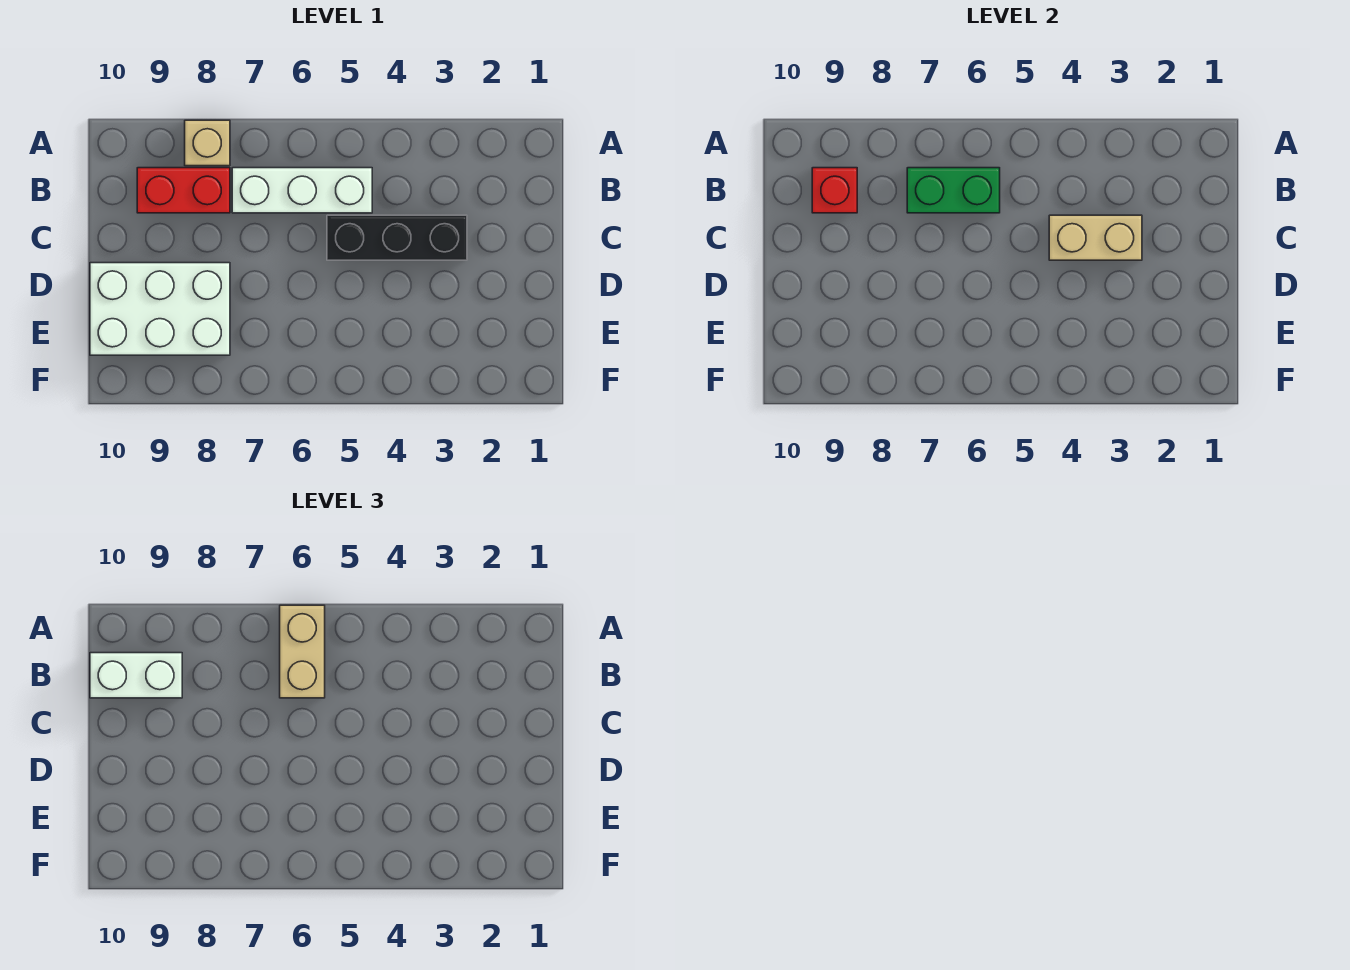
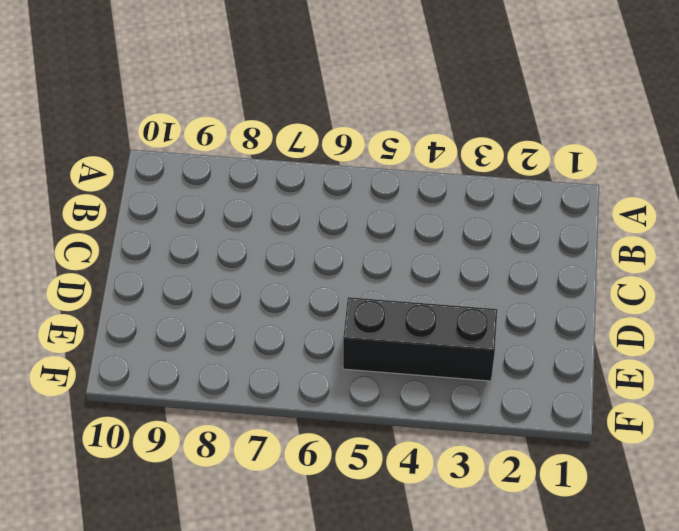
black 1x3 brick [343,297,497,381] -> black 1x3 brick moved to [327,215,467,260]
none -> tan 1x1 brick [185,120,230,166]
none -> white 1x3 brick [232,168,372,213]

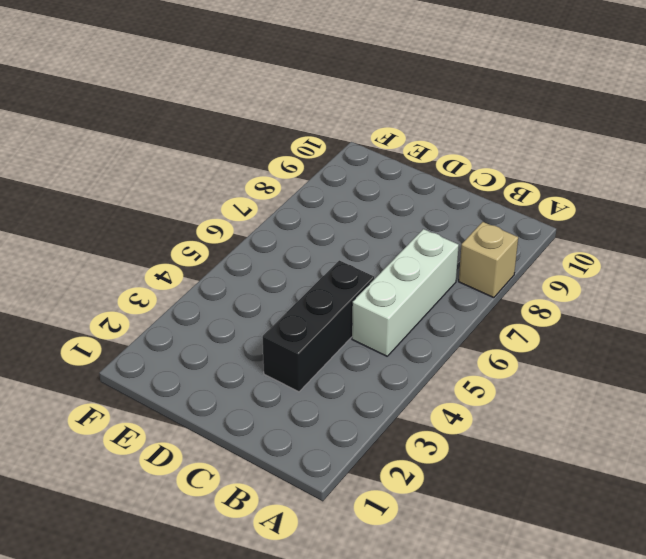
none -> red 1x2 brick [137,168,230,213]
none -> white 2x3 brick [90,263,230,355]

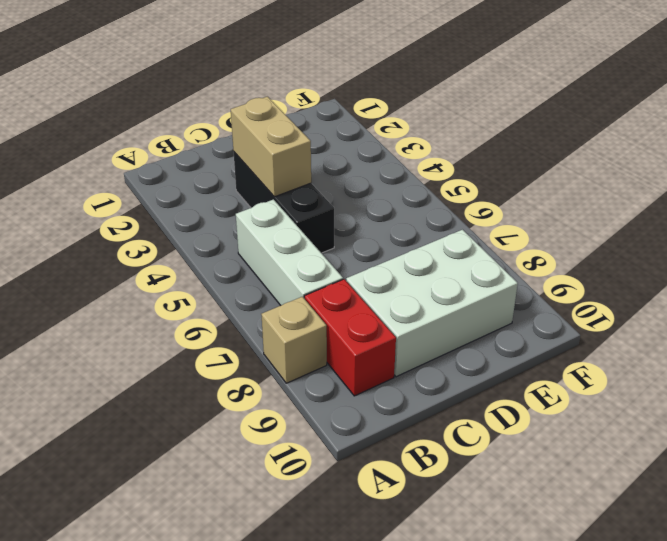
white 2x3 brick [346,230,518,377] -> white 2x3 brick turned to [90,263,230,355]
none -> green 1x2 brick [907,168,1000,213]
none -> red 1x1 brick [812,168,857,213]

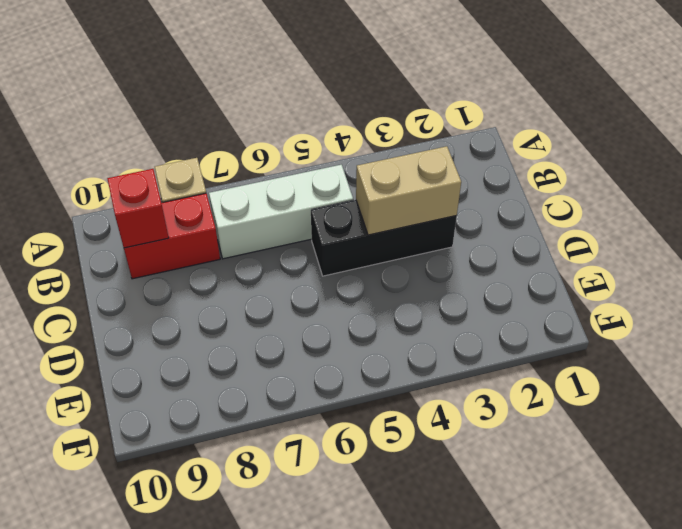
none -> white 2x3 brick [90,263,230,355]
none -> green 1x2 brick [907,168,1000,213]

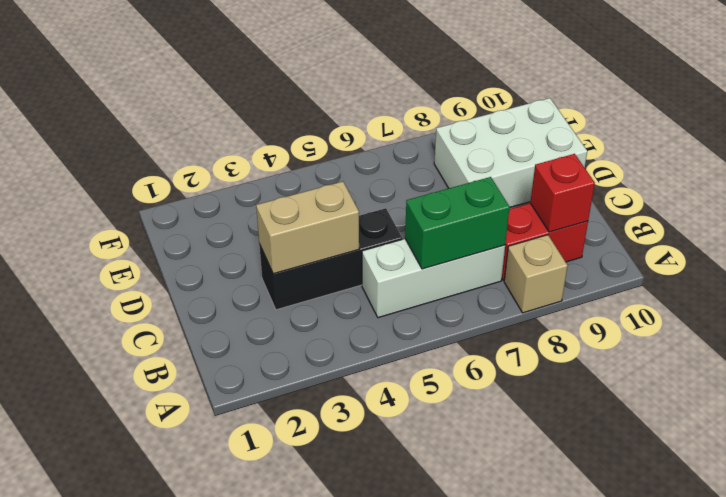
none -> tan 1x2 brick [280,605,325,698]
none -> white 1x2 brick [90,653,182,698]

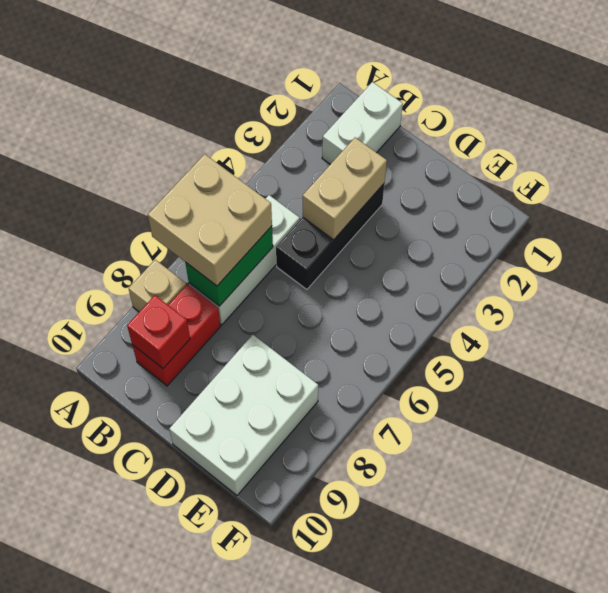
tan 2x2 brick [148,154,272,286] -> tan 1x2 brick [280,605,325,698]
white 1x2 brick [322,82,403,164] -> white 1x2 brick moved to [90,653,182,698]

